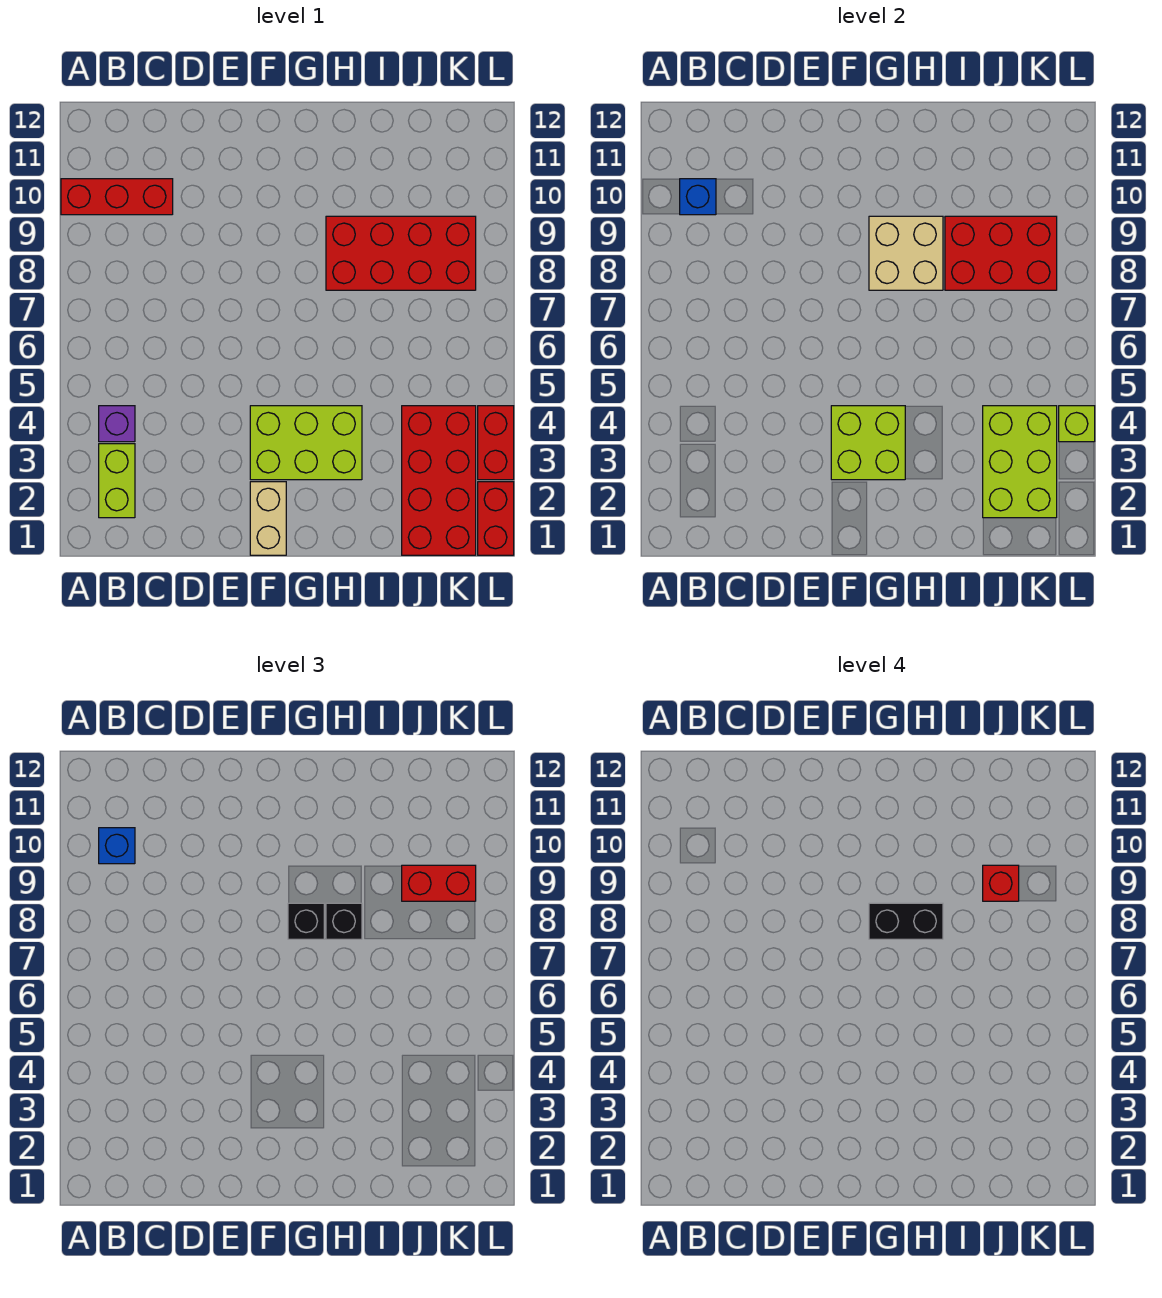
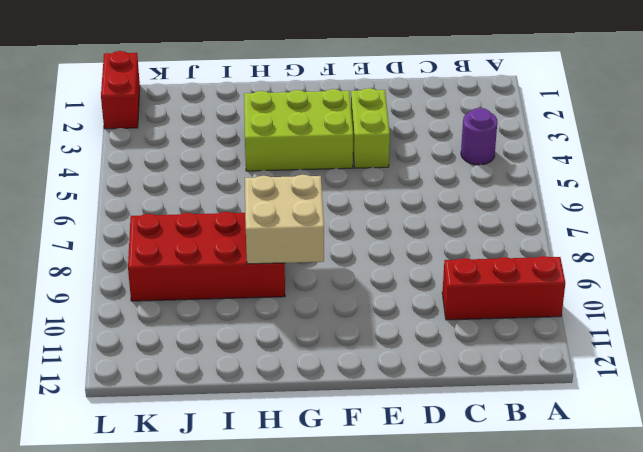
purple 1x1 round brick [461,108,497,165] -> purple 1x1 brick [99,406,135,442]
lime 1x2 brick [351,88,390,168] -> lime 1x2 brick moved to [99,444,135,518]
none -> tan 1x2 brick [250,482,286,555]
none -> red 2x4 brick [402,406,476,555]
none -> red 1x2 brick [478,406,514,480]

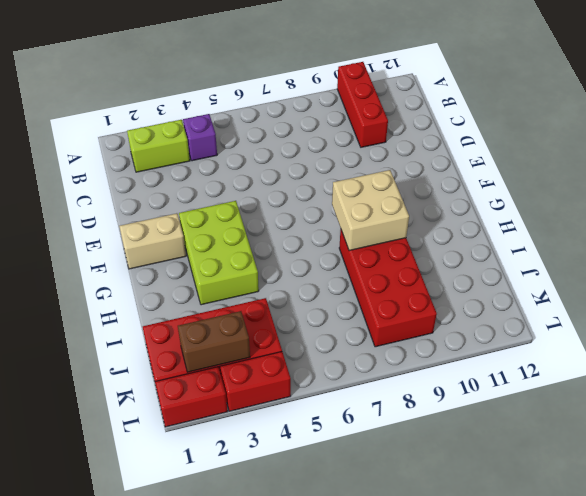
brown 1x2 brick [178,311,250,372] -> lime 2x3 brick [983,406,1057,518]
none -> blue 1x1 brick [680,179,716,215]
none -> lime 2x2 brick [831,406,905,480]
none -> red 2x3 brick [945,216,1057,290]

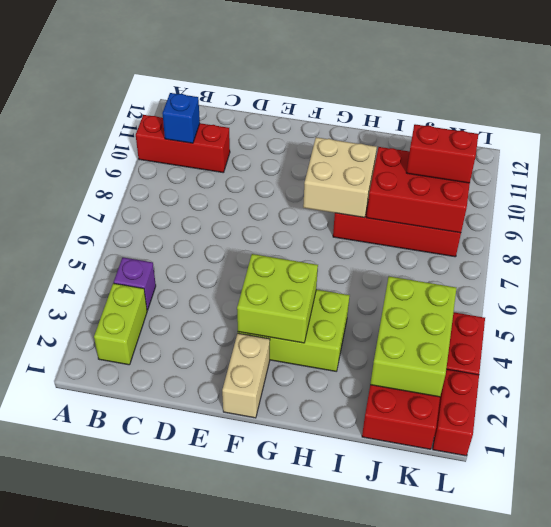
none -> lime 1x1 brick [1059,406,1095,442]
none -> blue 1x1 brick [99,828,135,864]
none -> black 1x1 brick [288,903,324,939]

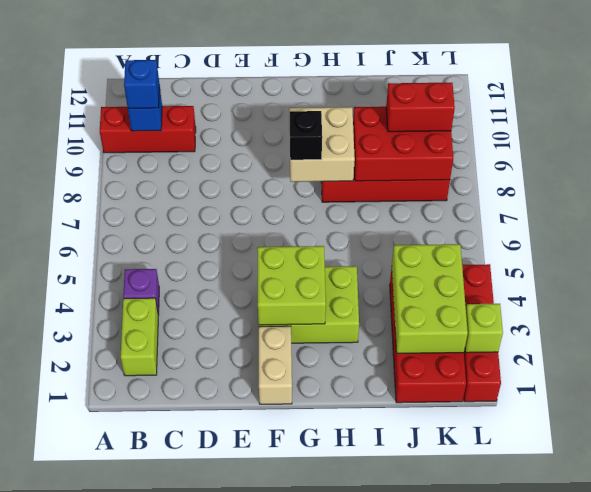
lime 1x1 brick [465,304,503,353] -> lime 1x1 brick moved to [1059,406,1095,442]
none -> black 1x1 brick [326,903,362,939]
none -> black 1x2 brick [869,903,943,939]
none -> red 1x1 brick [983,865,1019,901]

